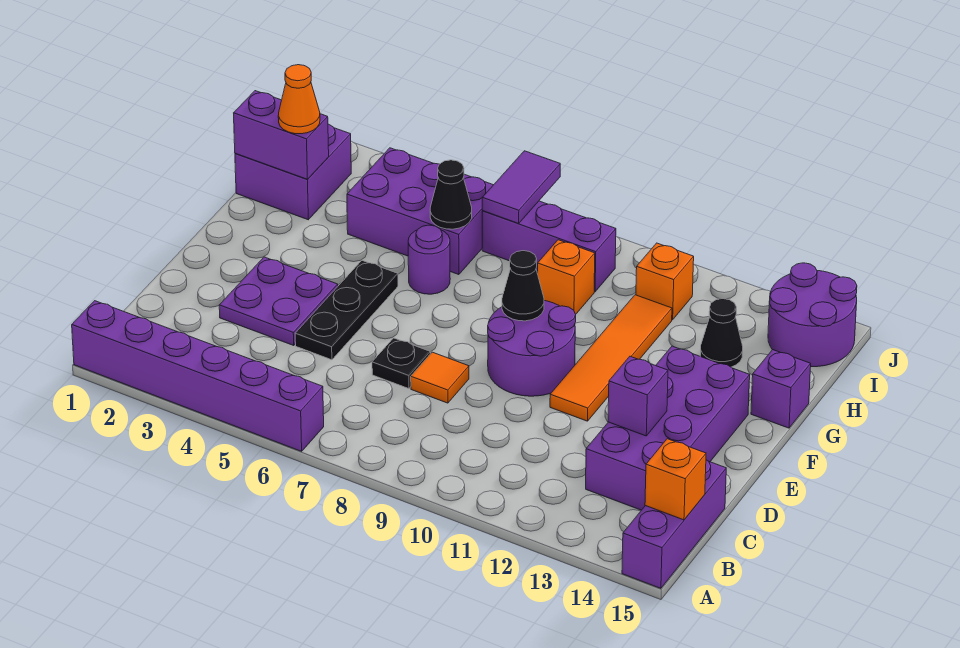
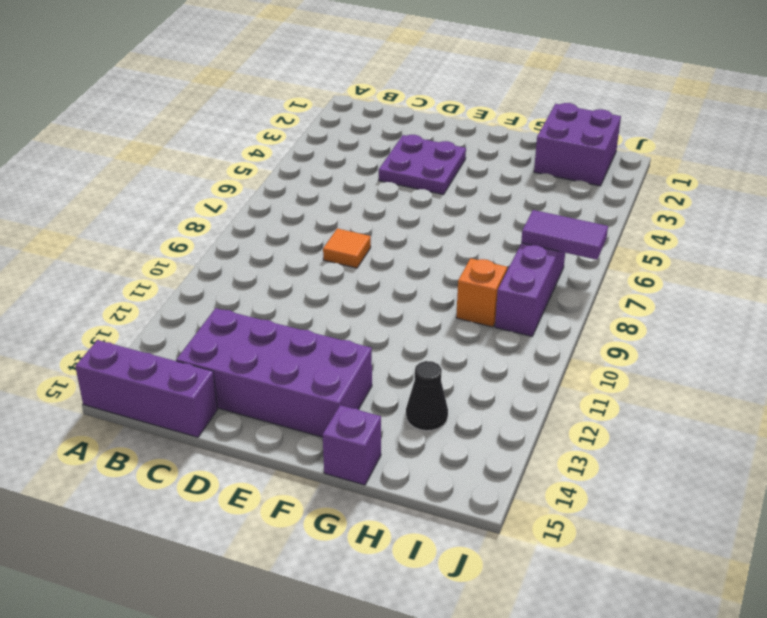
none -> purple 1x6 brick [72,301,324,451]
none -> black 1x3 plate [295,260,398,360]
none -> black 1x1 plate [372,338,430,389]

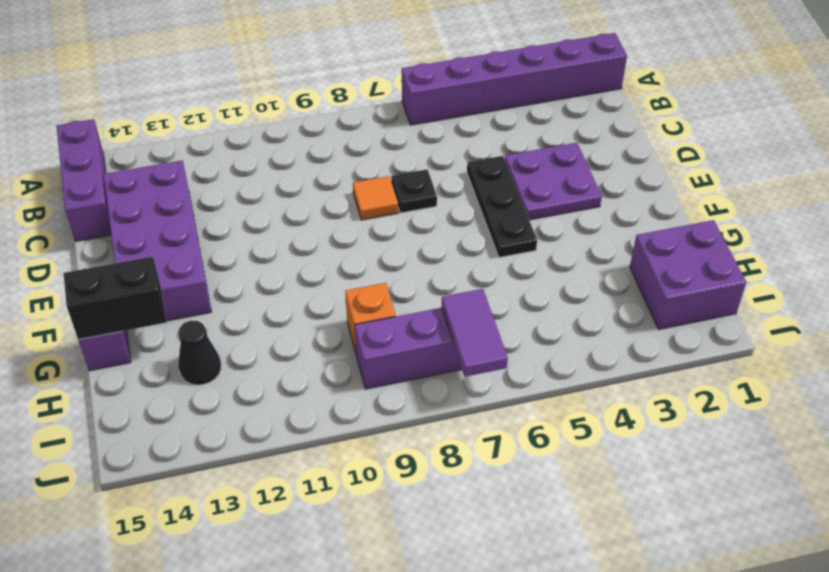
black 1x2 brick [63,257,166,340] -> none
none -> purple 2x2 round brick [488,301,576,396]
none -> orange 1x4 tile [550,295,672,421]
none -> purple 1x1 round brick [408,225,450,294]

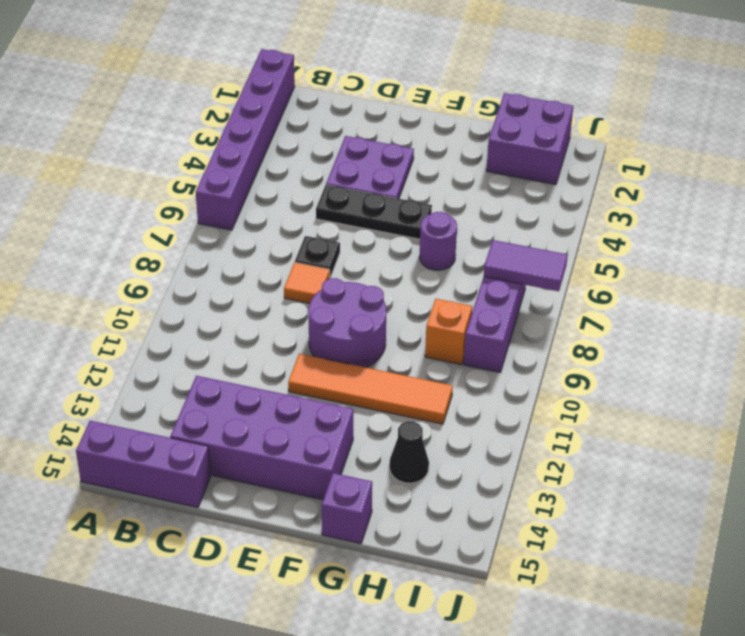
none -> purple 2x3 brick [347,148,493,275]
none -> orange 1x1 brick [636,243,694,320]
none -> purple 2x2 round brick [768,263,857,367]

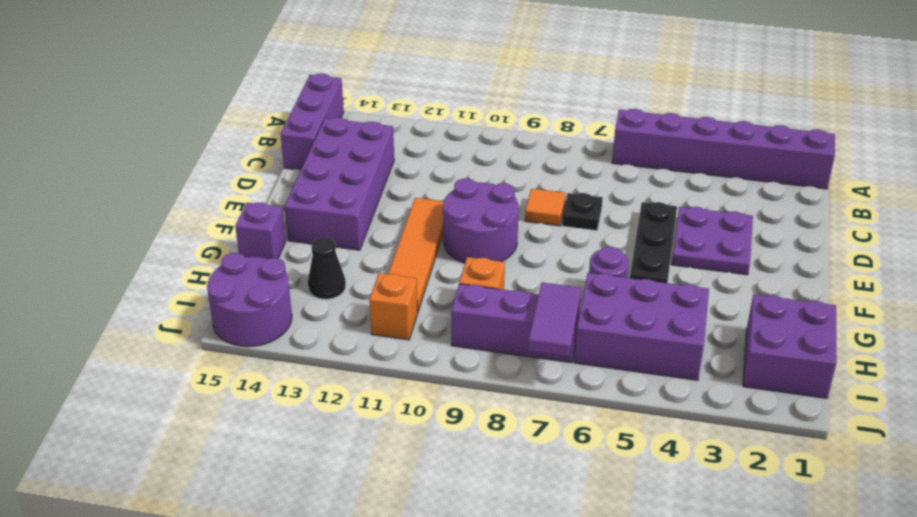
none -> orange 1x1 brick [645,439,706,520]
none -> purple 1x1 brick [608,356,668,436]
none -> black 1x1 cone [502,251,544,321]

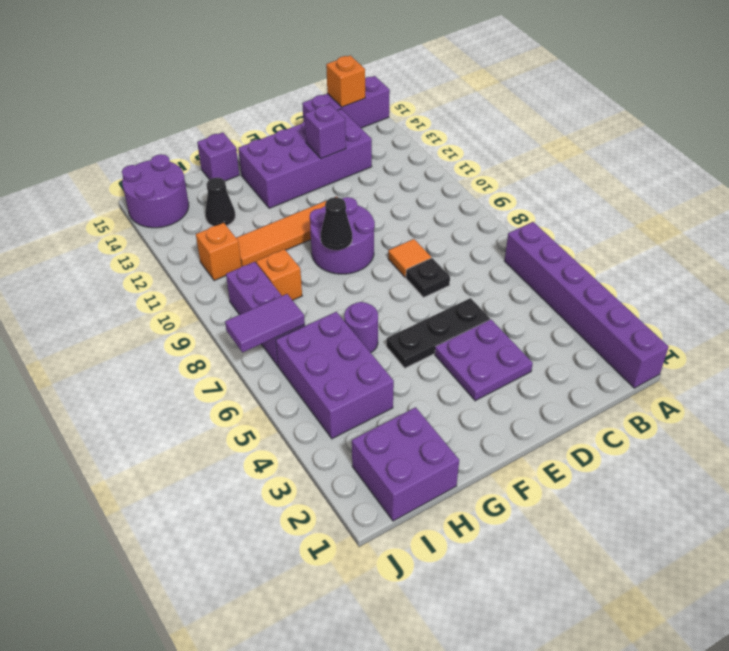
none -> purple 1x2 brick [234,91,329,179]
none -> black 1x1 cone [430,160,472,229]
none -> orange 1x1 cone [278,65,320,134]

